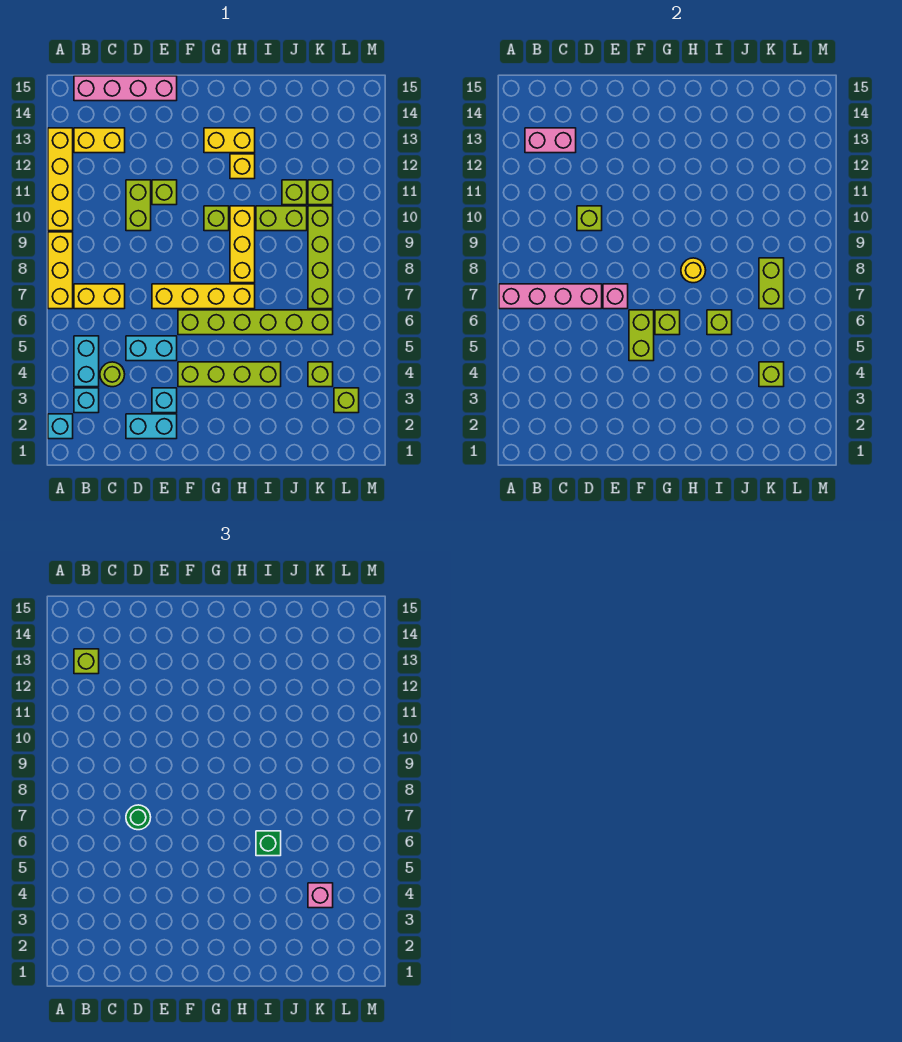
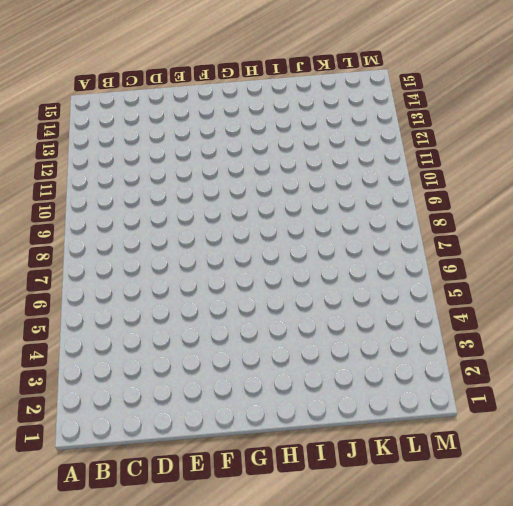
none -> cyan 1x1 brick [48,414,73,439]
none -> yellow 1x3 brick [48,232,73,309]
none -> yellow 1x4 brick [48,128,73,231]
none -> cyan 1x1 brick [74,388,99,413]

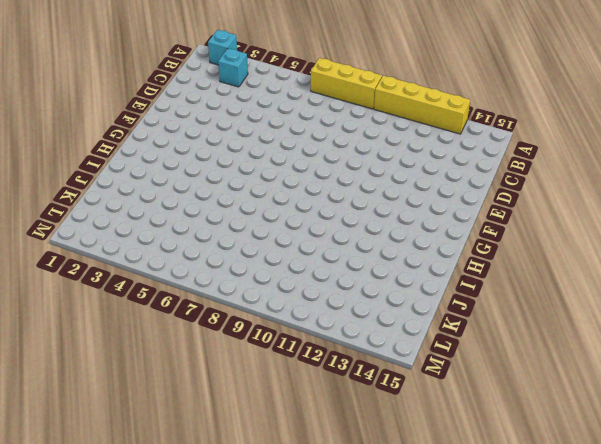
none -> cyan 1x2 brick [74,336,99,387]
none -> yellow 1x2 brick [74,284,125,309]
none -> yellow 1x2 brick [74,128,125,153]
none -> pink 1x4 brick [74,76,177,101]

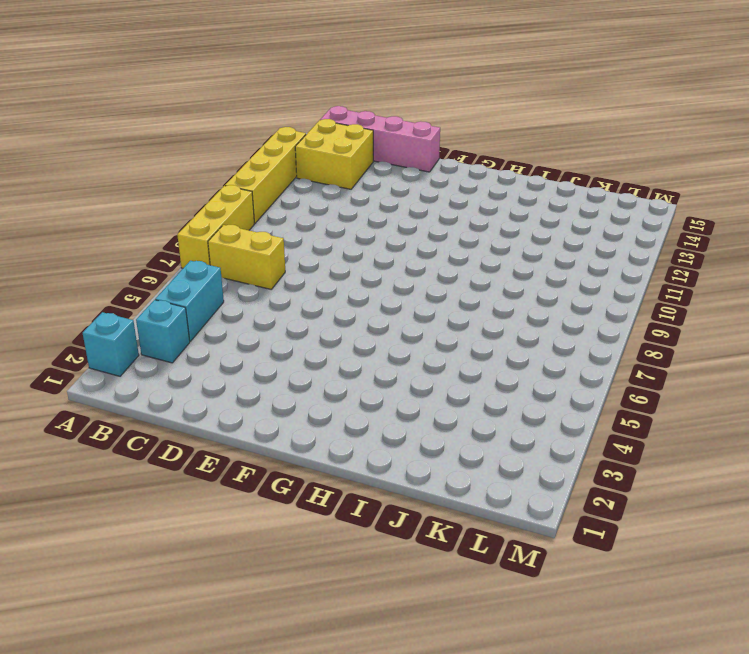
yellow 2x2 brick [295,119,373,189] -> yellow 1x2 brick [74,128,125,153]
none -> lime 1x1 round brick [100,362,125,387]
none -> cyan 1x2 brick [126,414,177,439]
none -> cyan 1x2 brick [126,336,177,361]
none -> lime 1x2 brick [126,180,151,231]

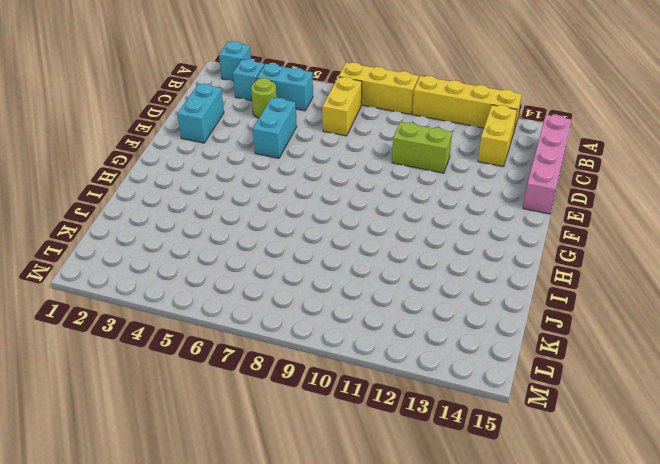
none -> cyan 1x1 brick [152,388,177,413]
none -> yellow 1x4 brick [152,284,255,309]
none -> lime 1x1 brick [152,180,177,205]
none -> lime 1x4 brick [178,362,281,387]

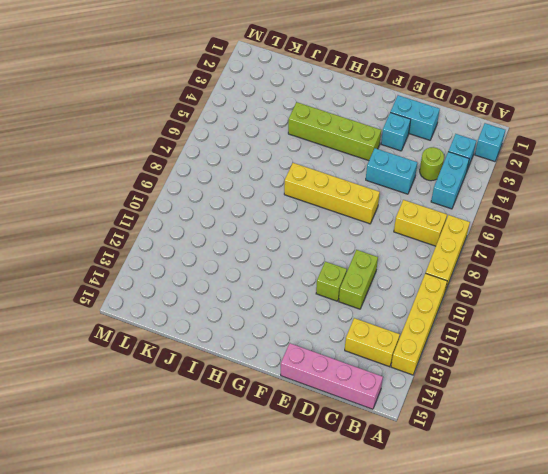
none -> lime 1x6 brick [178,310,333,335]
none -> lime 1x1 brick [204,206,229,231]
none -> yellow 1x2 brick [204,128,255,153]
none -> yellow 1x3 brick [230,206,255,283]

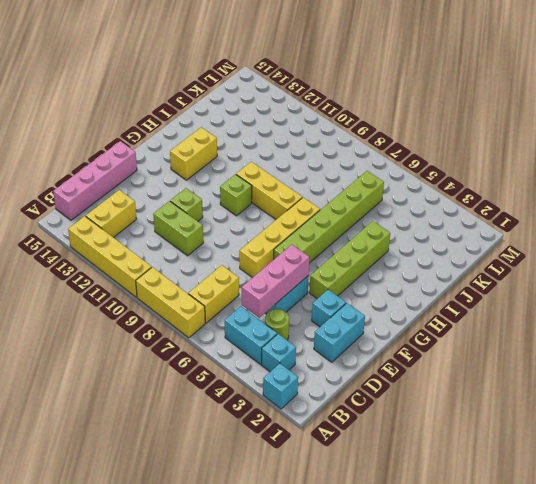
pink 1x3 brick [242,245,309,318] -> none
none -> yellow 1x1 brick [230,154,255,179]
none -> lime 1x2 brick [256,206,307,231]
none -> lime 1x1 brick [282,180,307,205]
none -> lime 1x1 brick [308,362,333,387]

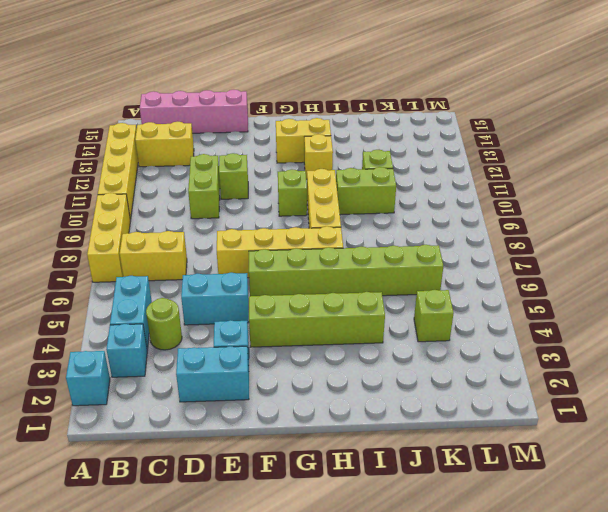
none -> lime 1x4 brick [308,206,333,309]
none -> lime 1x1 brick [308,180,333,205]
none -> lime 1x1 brick [334,388,359,413]
none -> pink 1x4 brick [499,284,602,309]

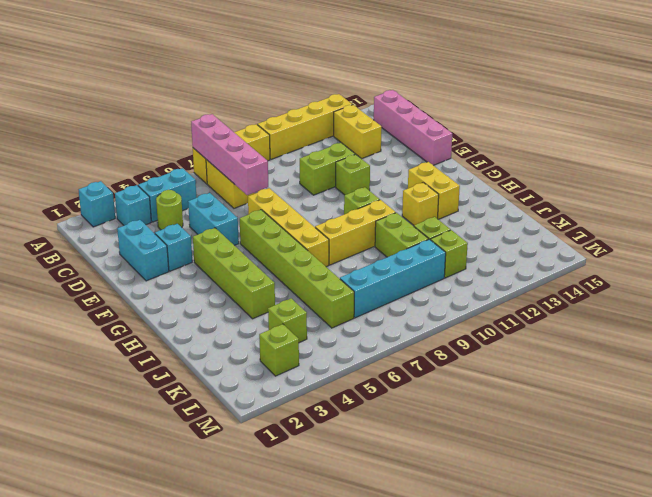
cyan 1x4 brick [340,239,446,318] -> lime 1x4 brick [308,206,333,309]
none -> pink 1x2 brick [525,128,576,153]
none -> lime 1x1 brick [577,206,602,231]
none -> pink 1x1 brick [603,284,628,309]
none -> lime 1x2 brick [629,310,654,361]

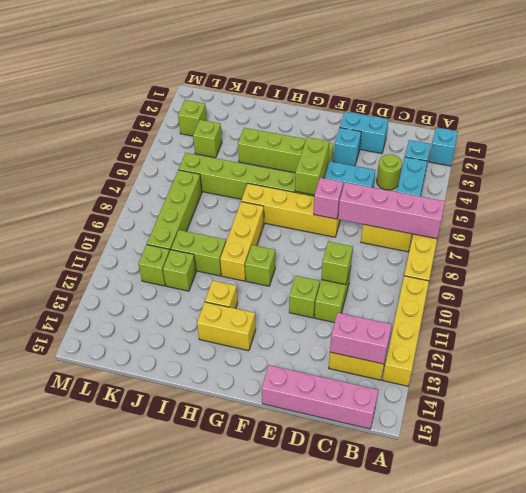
none -> lime 1x1 brick [655,310,680,335]
none -> yellow 1x1 round brick [681,258,706,283]
none -> lime 1x1 brick [707,310,732,335]
none -> lime 1x1 brick [759,362,784,387]

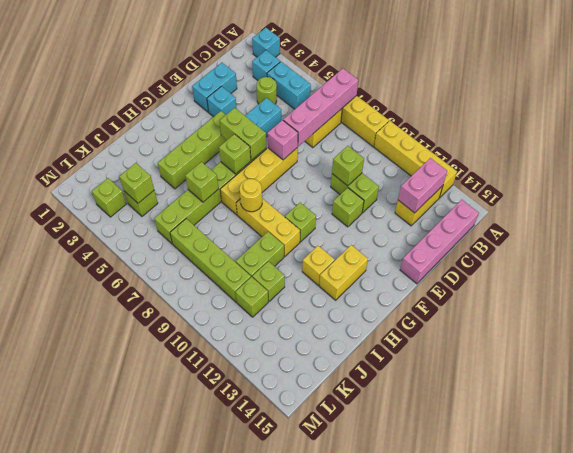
none -> lime 1x2 brick [759,258,784,309]
none -> lime 1x1 brick [74,649,99,674]
none -> green 1x1 round brick [126,805,151,830]
none -> green 1x1 brick [256,831,281,856]

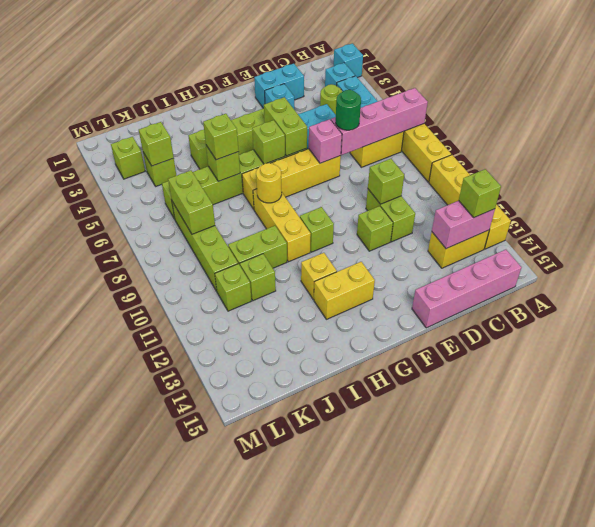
lime 1x1 brick [203,114,239,160] -> green 1x1 brick [256,831,281,856]
none -> pink 1x1 brick [308,883,333,908]

